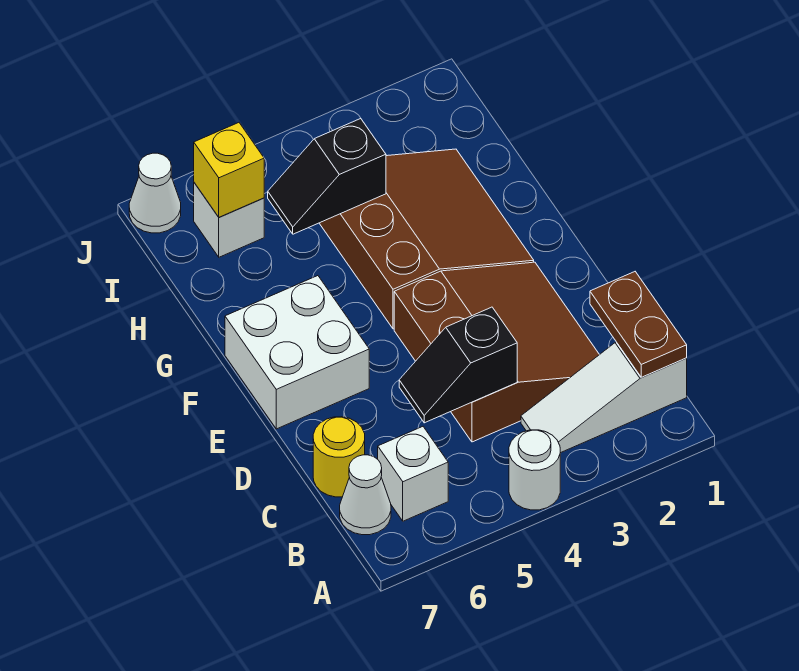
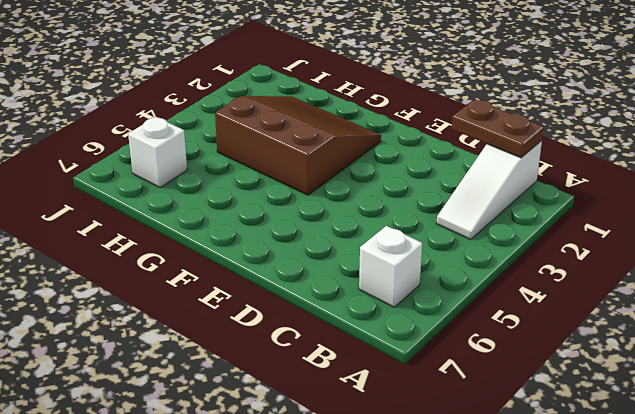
none -> white 1x1 round brick [509,430,560,510]
none -> white 1x1 cone [340,455,391,535]
none -> brown 3x3 slope [394,262,599,442]

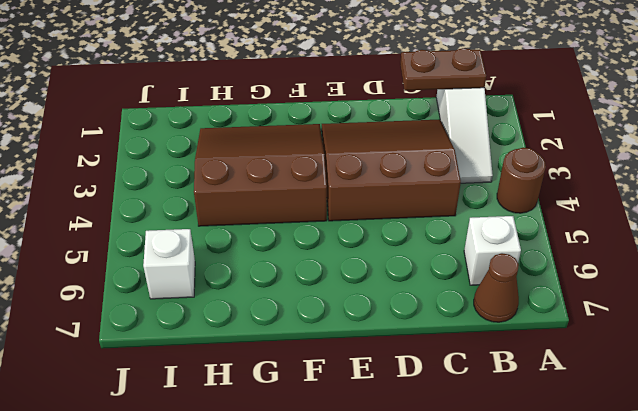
brown 1x1 round brick [497,148,546,213] -> white 1x1 round brick [509,430,560,510]
brown 1x1 cone [474,253,519,322] -> white 1x1 cone [340,455,391,535]
none -> yellow 1x1 round brick [313,417,365,497]
none -> white 2x2 brick [225,276,369,429]
none -> white 1x1 cone [129,153,181,233]

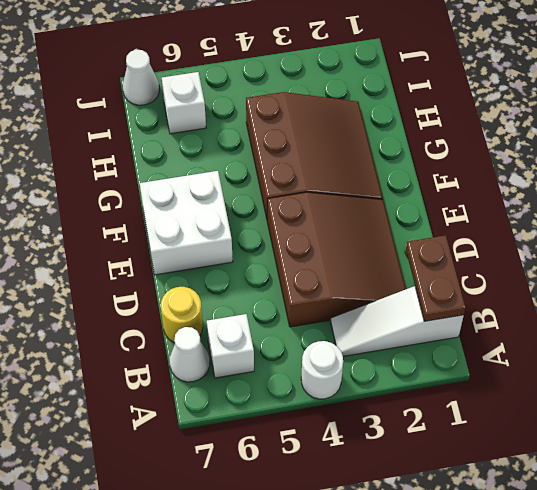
none -> black 1x2 slope [399,307,517,423]
none -> black 1x2 slope [268,119,386,234]
none -> yellow 1x1 brick [194,123,264,217]

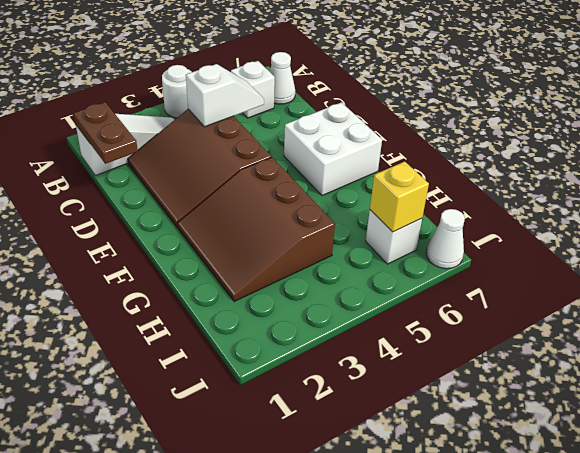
white 1x2 slope [186,64,264,127] -> black 1x2 slope [399,307,517,423]
none -> yellow 1x1 round brick [313,417,365,497]
none -> black 1x2 slope [268,119,386,234]

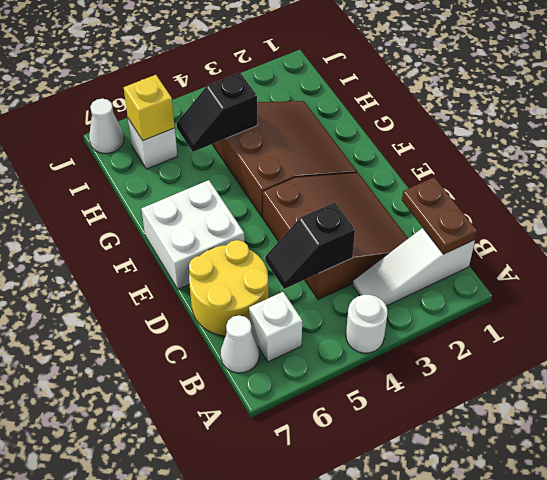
yellow 2x2 round brick [189,240,268,336] -> yellow 1x1 round brick [313,417,365,497]

